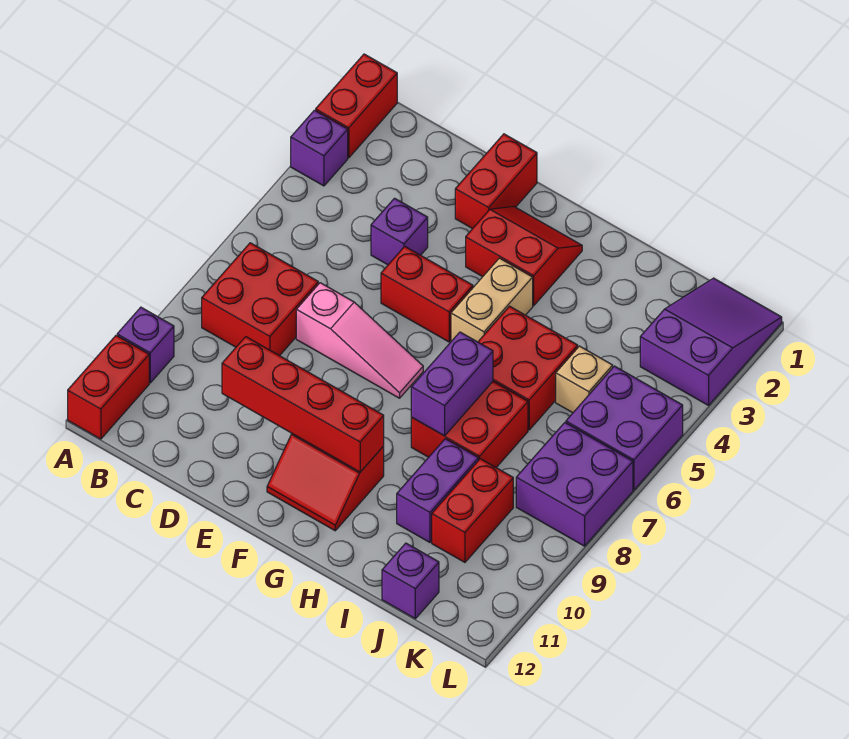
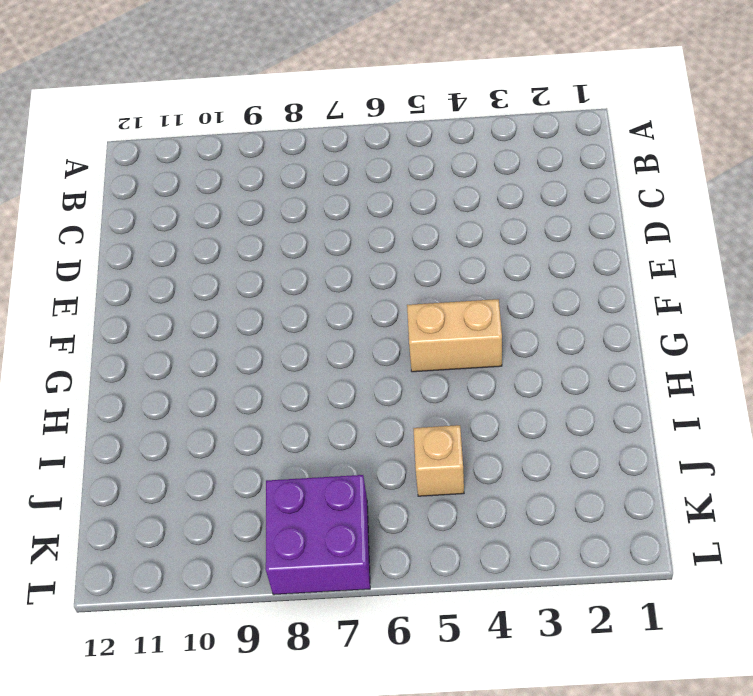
none -> red 1x2 brick [316,54,397,158]
none -> purple 1x1 brick [291,110,348,186]
none -> purple 1x1 brick [117,307,174,383]

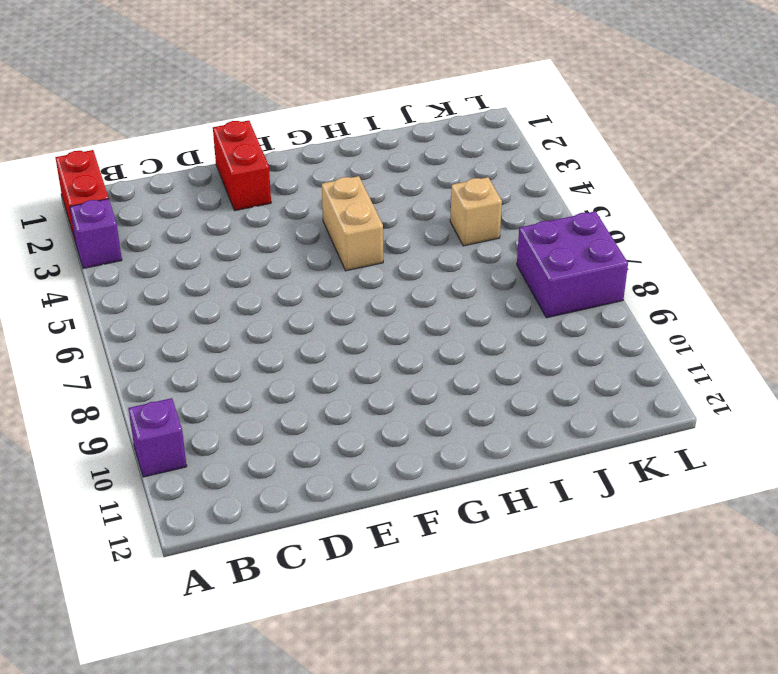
none -> red 1x2 brick [68,336,149,439]
none -> red 2x2 brick [202,243,318,356]
none -> purple 1x1 brick [371,198,428,265]

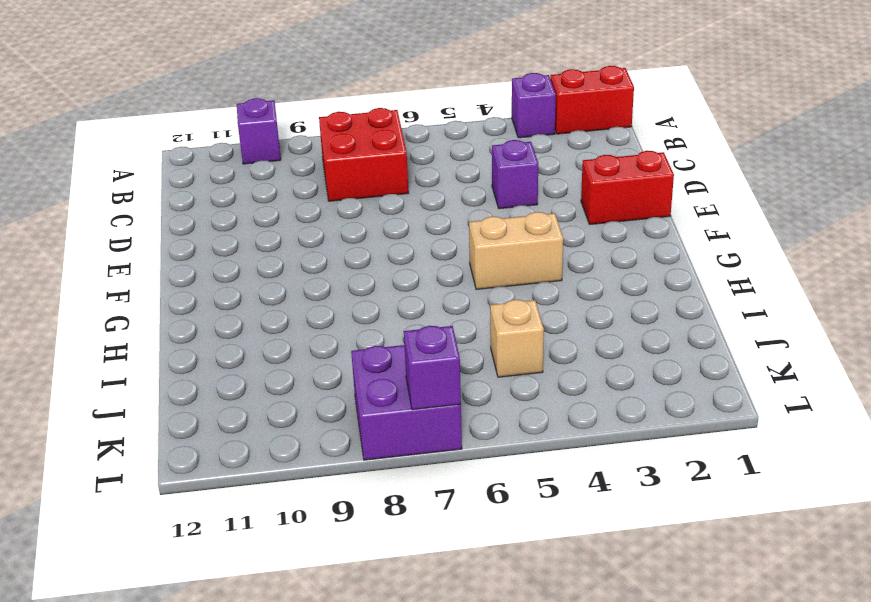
purple 1x1 brick [404,326,461,410] -> purple 1x1 brick moved to [382,543,439,619]
none -> red 1x2 brick [68,336,149,439]
none -> pink 1x3 slope [296,283,423,398]
none -> red 1x2 brick [381,246,473,342]

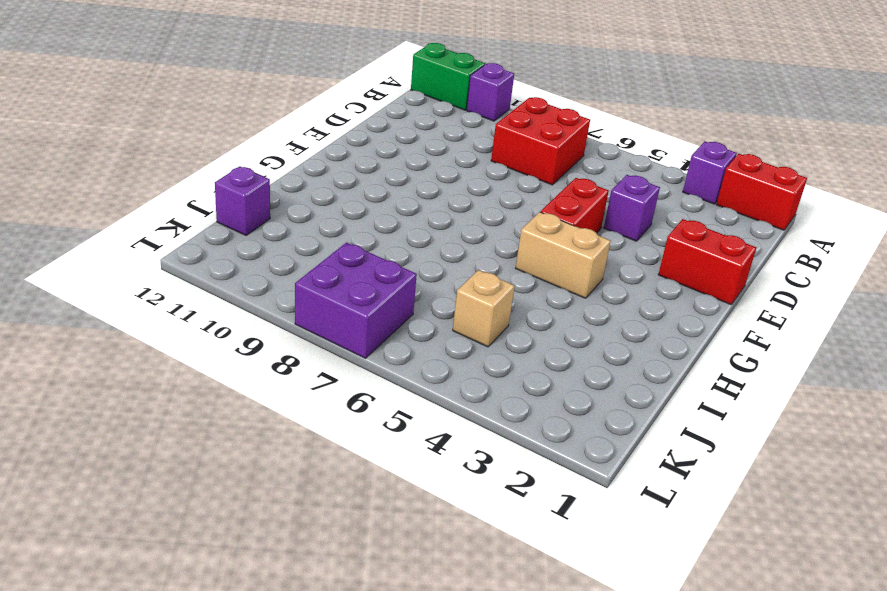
green 1x2 brick [411,43,485,110] -> red 1x2 brick [68,336,149,439]
none -> pink 1x3 slope [296,283,423,398]
none -> red 2x2 slope [466,207,582,306]
none -> red 2x2 slope [267,434,384,531]

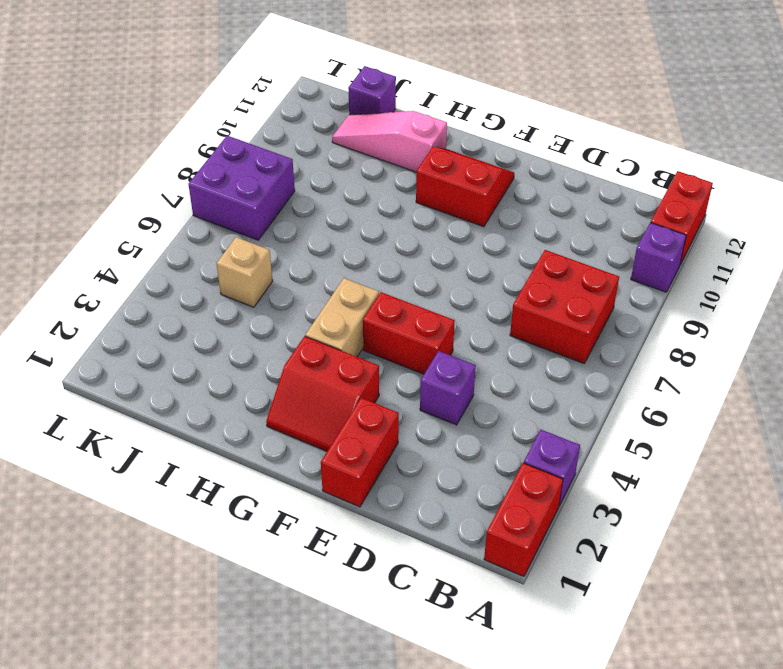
pink 1x3 slope [332,111,447,172] -> pink 1x3 slope moved to [296,283,423,398]
none -> red 2x2 brick [478,306,578,430]
none -> red 2x2 brick [411,382,528,467]
none -> purple 1x2 brick [397,439,479,542]

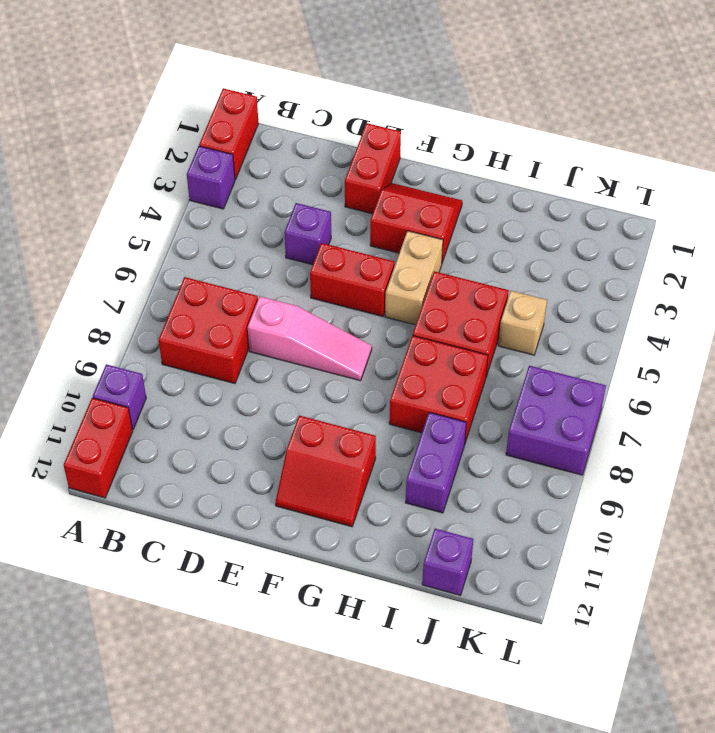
none -> red 1x2 brick [432,459,513,562]
none -> purple 2x3 slope [640,278,782,405]
none -> purple 2x2 brick [566,366,683,490]

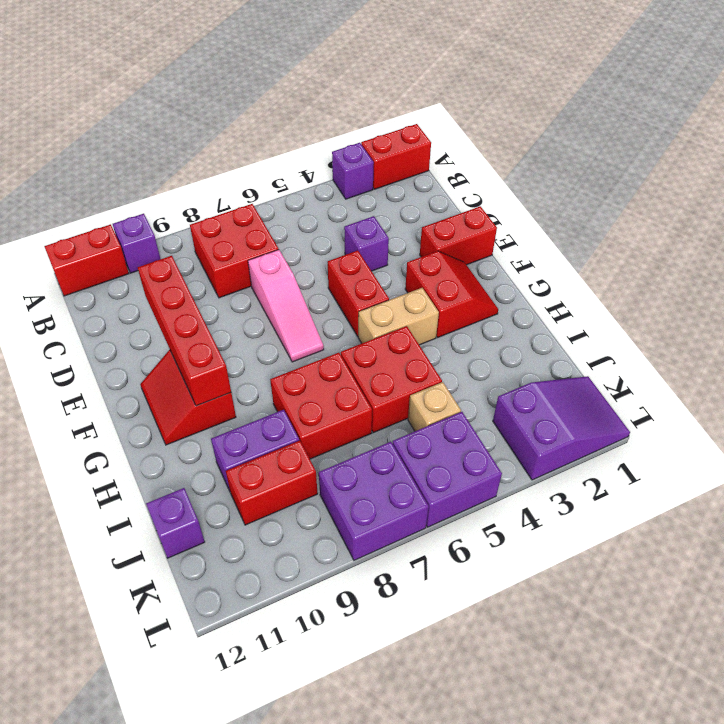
none -> purple 1x2 brick [411,332,493,436]

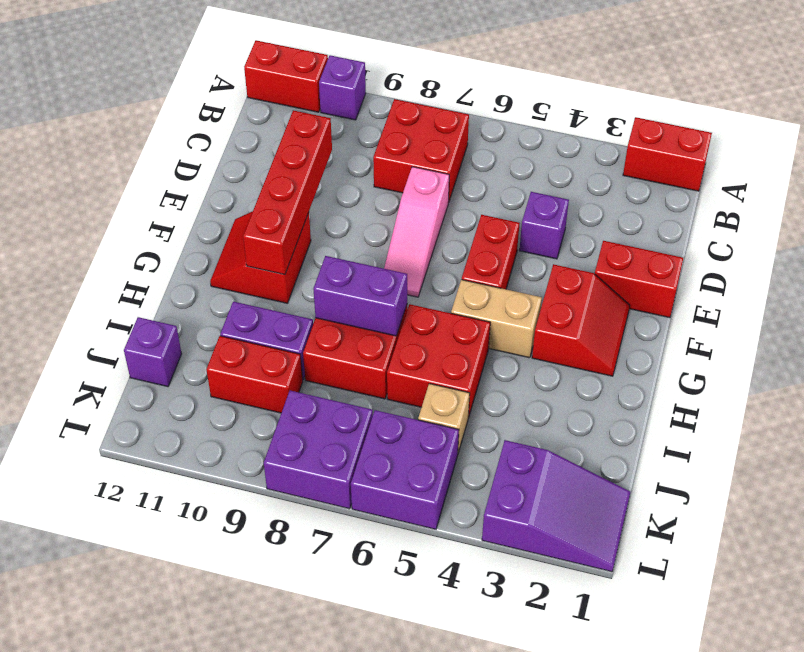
none -> purple 1x1 brick [291,110,348,186]

